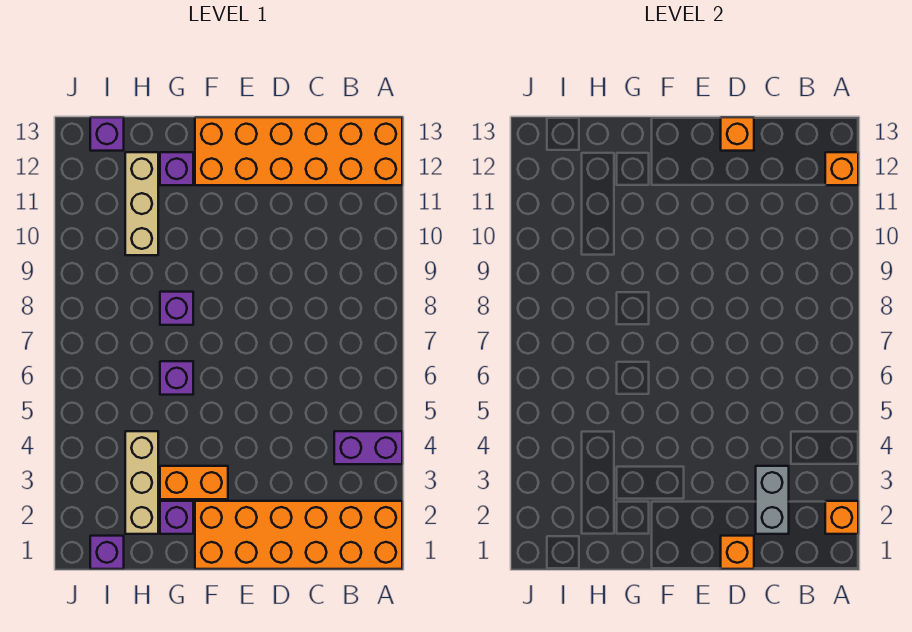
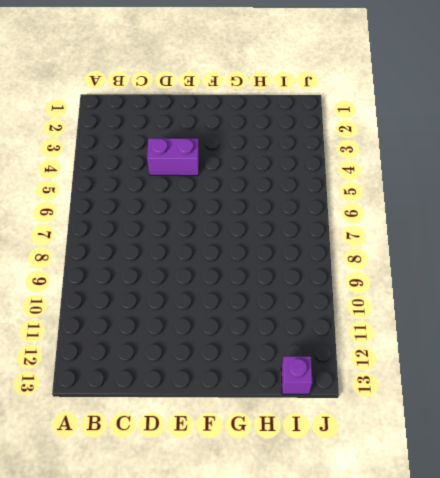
purple 1x2 brick [147,138,199,176] -> purple 1x2 brick moved to [334,431,402,464]
none -> orange 2x6 brick [195,501,402,569]
none -> orange 2x6 brick [195,117,402,185]
none -> orange 1x2 brick [160,466,228,499]

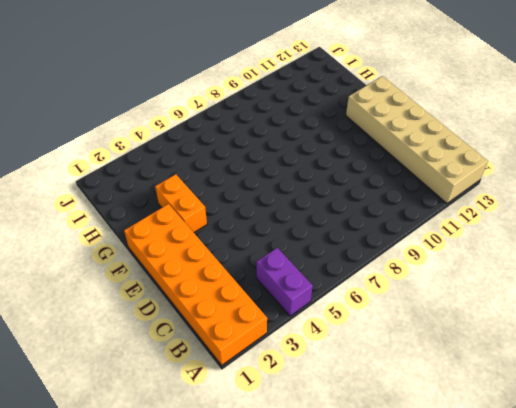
tan 2x6 brick [346,76,488,203] -> orange 2x6 brick [195,117,402,185]
none -> purple 1x1 brick [160,501,193,534]
none -> purple 1x1 brick [160,361,193,395]
none -> purple 1x1 brick [160,292,193,325]

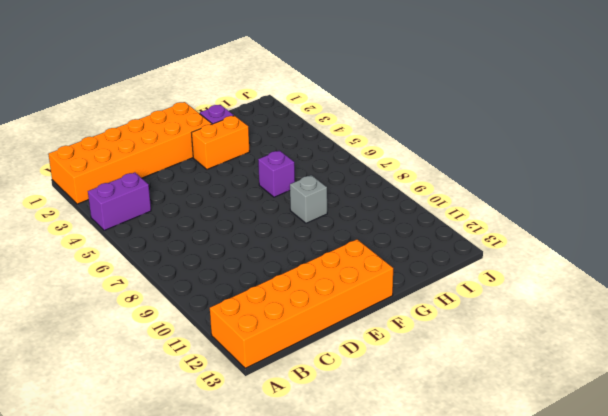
grey 1x1 brick [290,175,327,223] -> purple 1x1 brick [160,292,193,325]
none -> purple 1x1 brick [160,152,193,185]
none -> tan 1x3 brick [125,431,158,534]
none -> tan 1x3 brick [125,152,158,255]

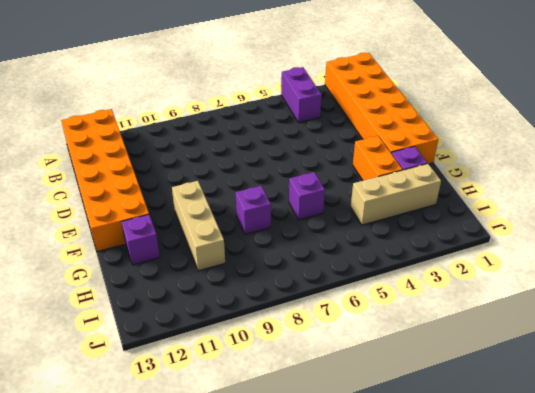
tan 1x3 brick [172,181,225,271] -> tan 1x3 brick turned to [125,152,158,255]
none -> purple 1x1 brick [90,536,124,569]
none -> purple 1x1 brick [90,117,124,151]
none -> orange 1x1 brick [825,501,858,534]

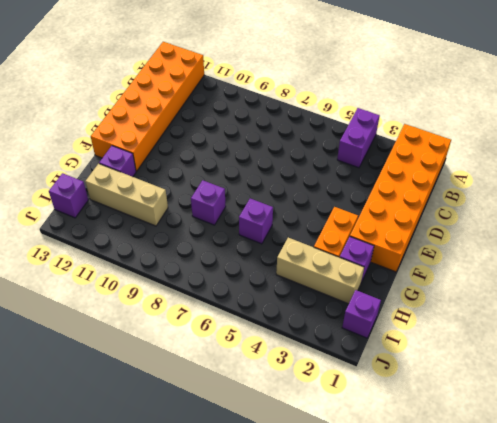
none -> orange 1x1 brick [825,501,858,534]
none -> orange 1x1 brick [825,152,858,185]
none -> grey 1x2 brick [756,466,789,534]

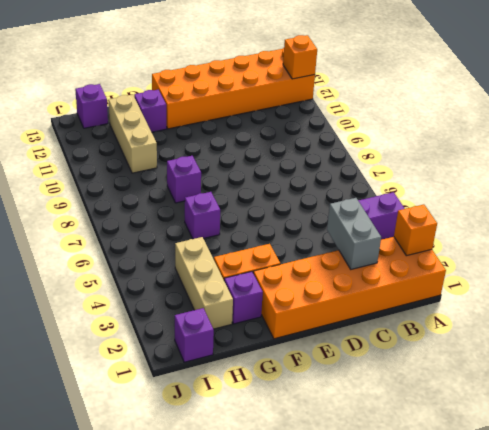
none -> orange 1x1 brick [721,536,754,569]
none -> orange 1x1 brick [721,117,754,151]

